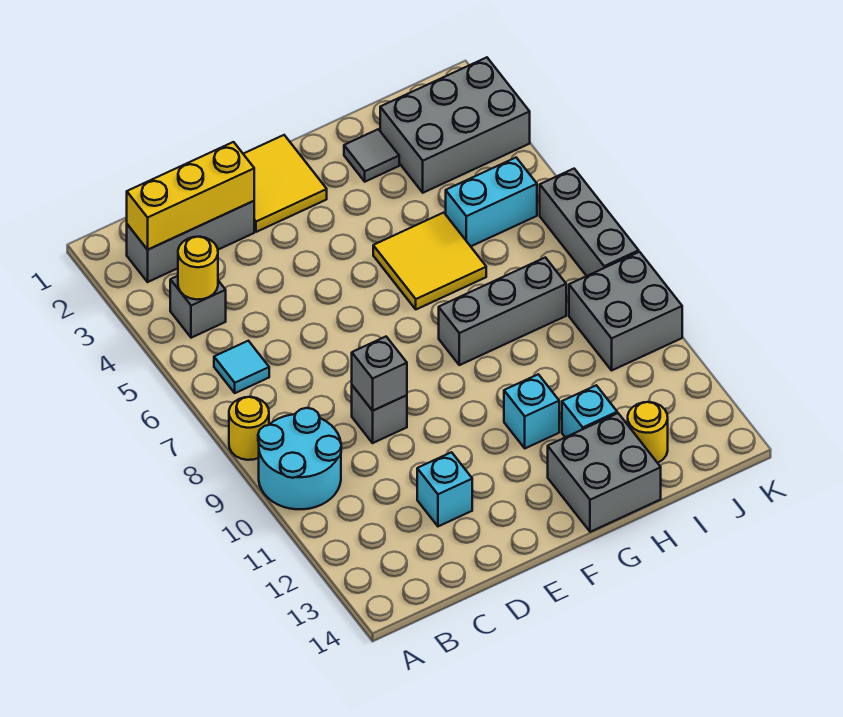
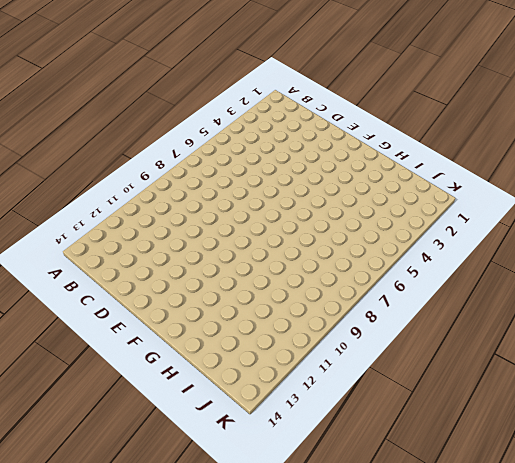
none -> yellow 1x1 round brick [229,397,269,460]
none -> cyan 2x2 round brick [258,408,341,509]
none -> grey 1x3 brick [127,201,254,282]

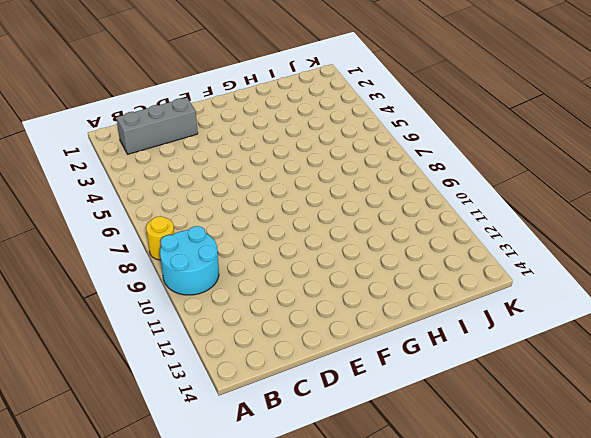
none -> grey 1x1 brick [170,276,226,338]
none -> cyan 1x1 tile [214,341,269,393]
none -> grey 1x1 brick [352,385,407,443]

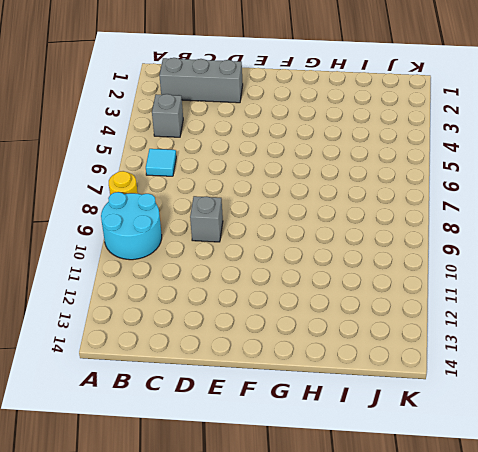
none -> cyan 1x1 brick [417,452,472,526]
none -> yellow 2x2 tile [244,135,327,232]
none -> yellow 2x2 tile [373,213,486,309]

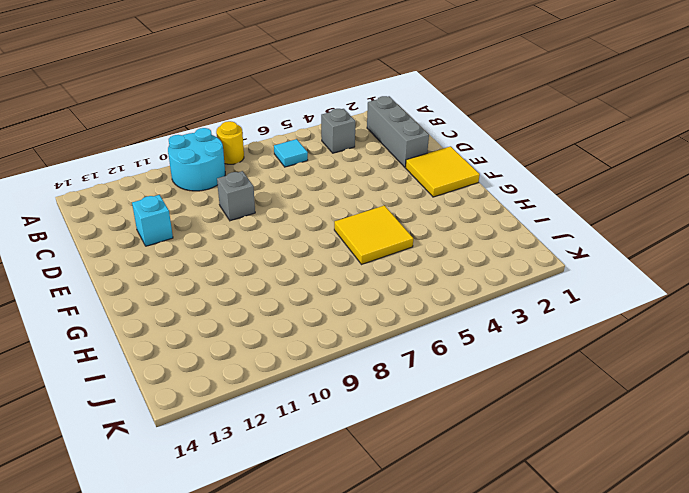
none -> grey 1x3 brick [439,257,566,365]
none -> cyan 1x1 brick [504,374,559,448]
none -> grey 2x2 brick [548,413,661,532]

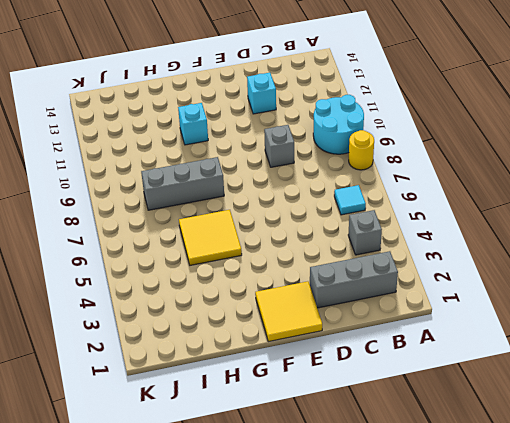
none -> grey 2x2 brick [548,413,661,532]
none -> grey 1x1 tile [344,129,399,182]
none -> cyan 1x1 brick [562,385,617,437]

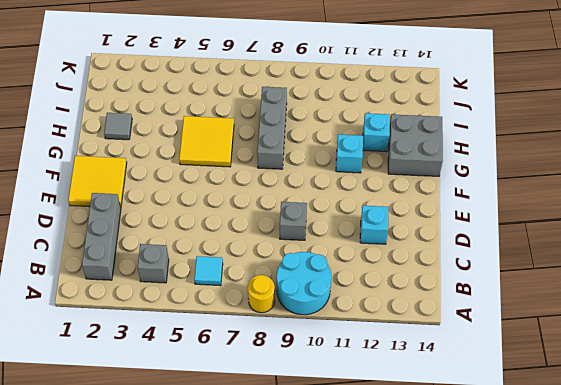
none -> grey 2x3 brick [380,57,530,193]
none -> cyan 1x2 brick [446,158,537,246]
none -> yellow 1x1 round brick [628,402,668,463]

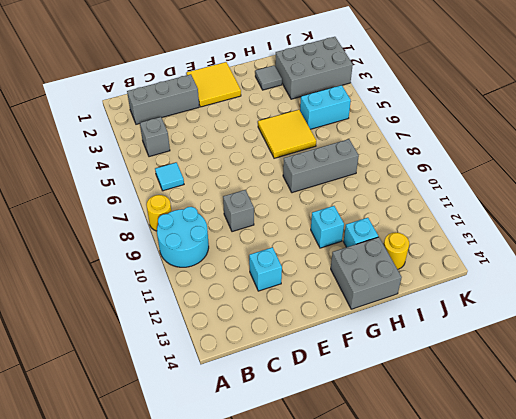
none -> grey 2x2 brick [569,252,682,370]
none -> grey 1x3 brick [540,169,639,276]
none -> yellow 1x3 brick [127,142,254,250]

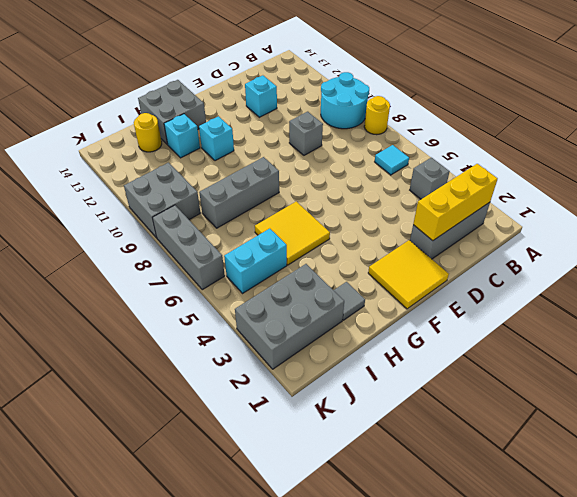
none -> yellow 1x1 round brick [178,237,218,300]
none -> grey 1x1 brick [352,337,407,411]

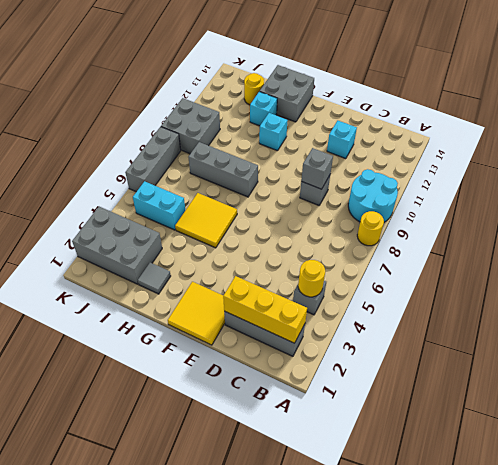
none -> cyan 1x1 tile [214,341,269,393]

